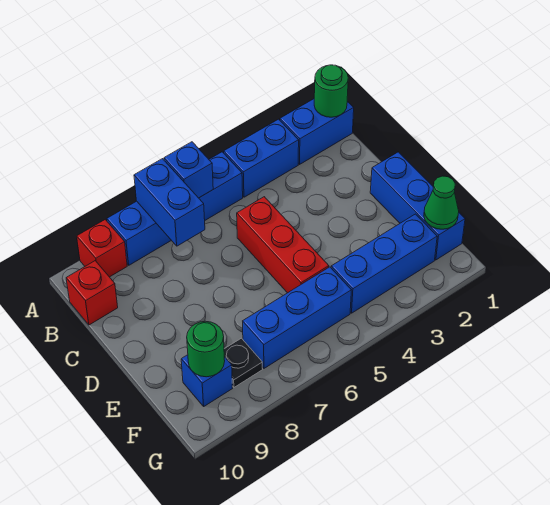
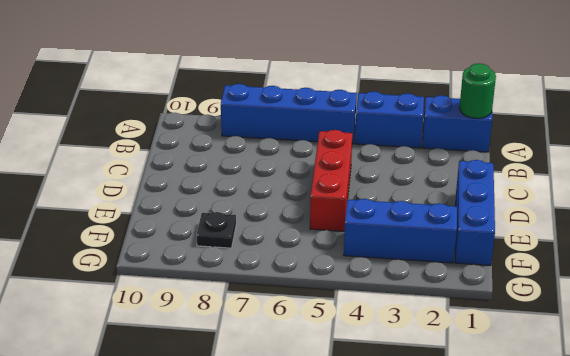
none -> red 1x1 brick [77,220,127,277]
none -> red 1x1 brick [66,261,118,325]
none -> blue 1x3 brick [243,267,351,368]

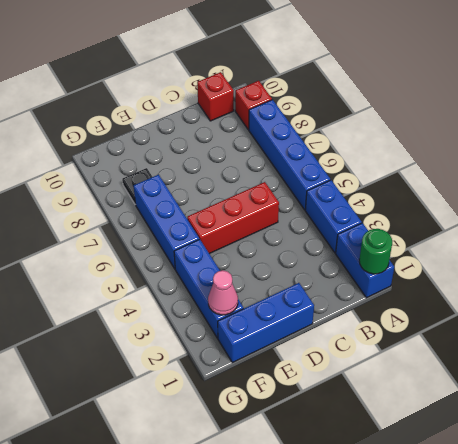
pink 1x1 cone [208,270,238,315] -> none
none -> blue 1x1 brick [181,355,233,406]
none -> blue 1x1 brick [164,142,213,198]
none -> blue 1x2 brick [134,159,205,246]

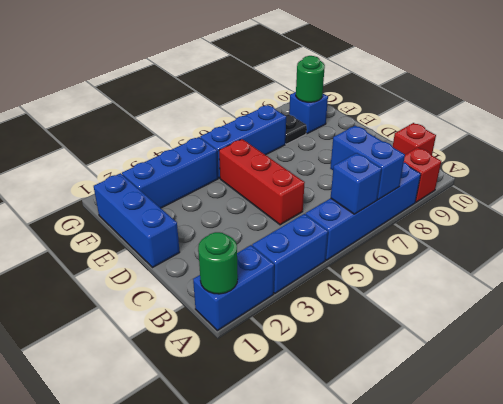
none -> green 1x1 cone [424,176,459,229]

